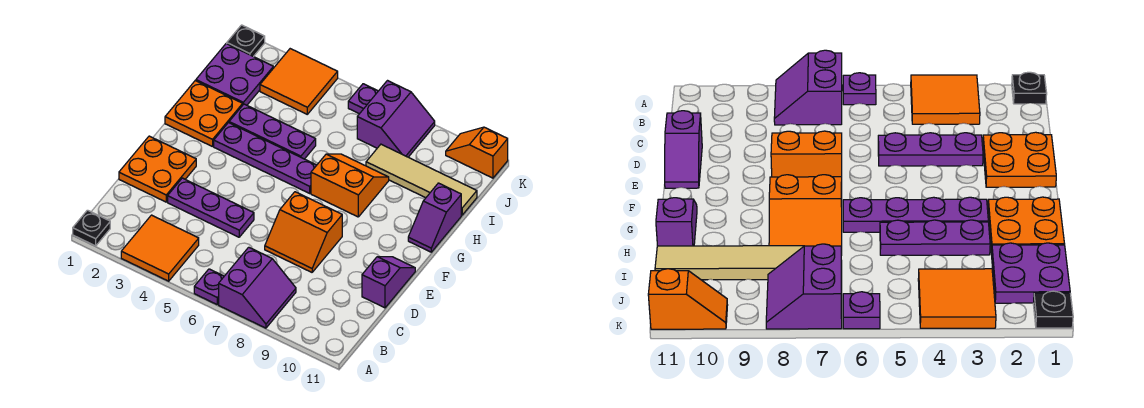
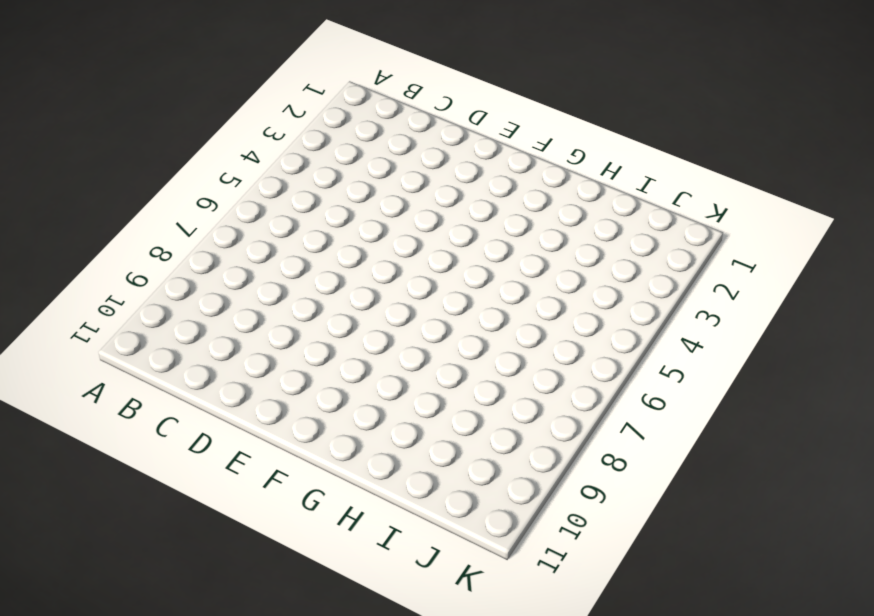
none -> black 1x1 plate [73,210,110,246]
none -> orange 2x2 tile [121,215,199,281]
none -> purple 1x1 plate [194,269,224,304]

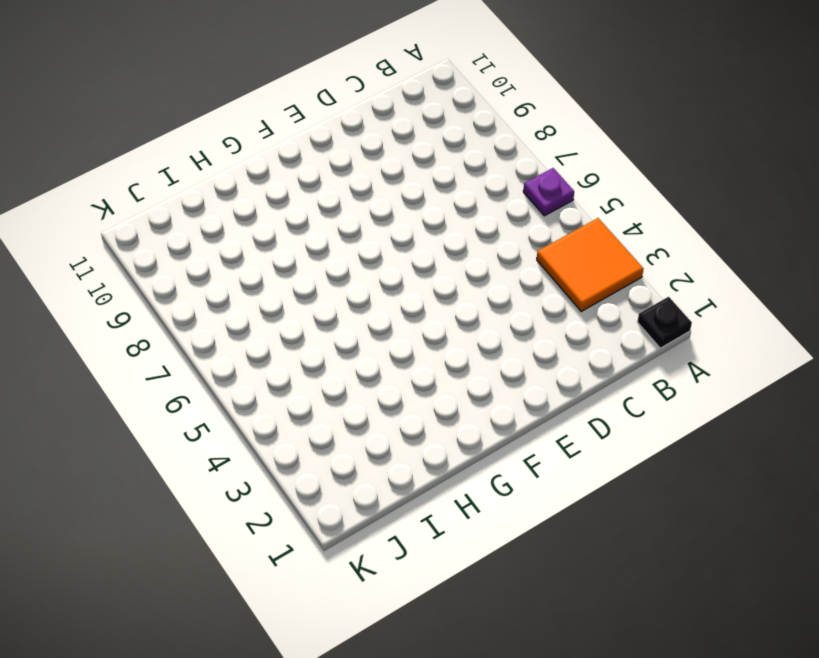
none -> purple 2x2 slope [219,247,296,328]
none -> orange 2x2 plate [119,136,196,202]
none -> purple 1x3 plate [168,178,254,237]

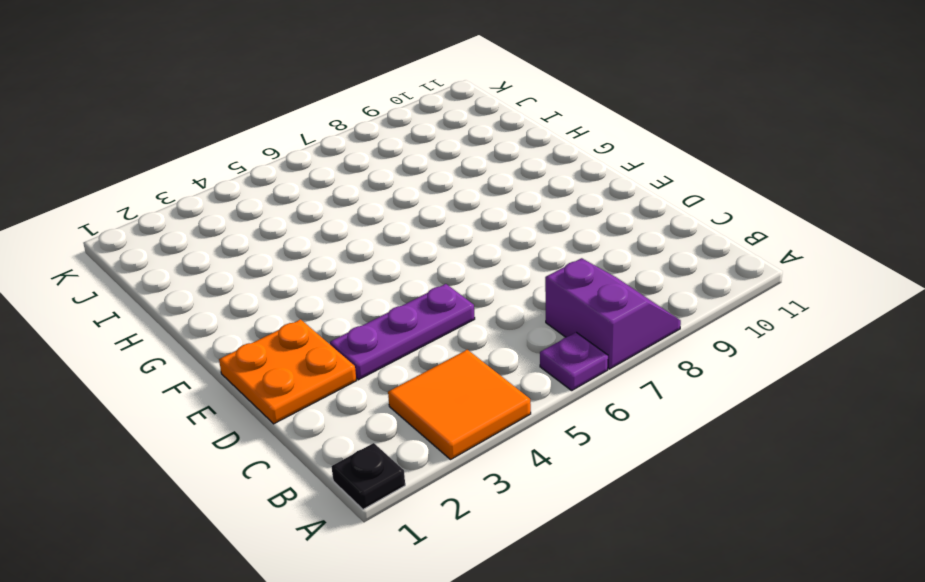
none -> orange 2x2 slope [265,192,342,272]
none -> purple 1x2 slope [362,257,415,308]
none -> orange 2x2 plate [165,81,243,147]

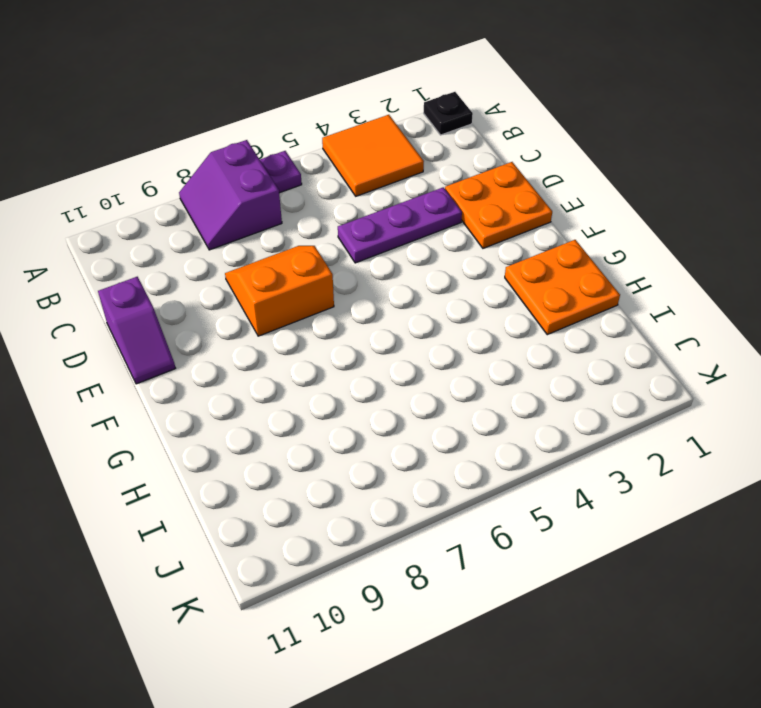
none -> purple 1x4 plate [214,123,317,193]
none -> orange 2x2 slope [311,154,389,217]
none -> purple 1x2 slope [408,183,461,252]

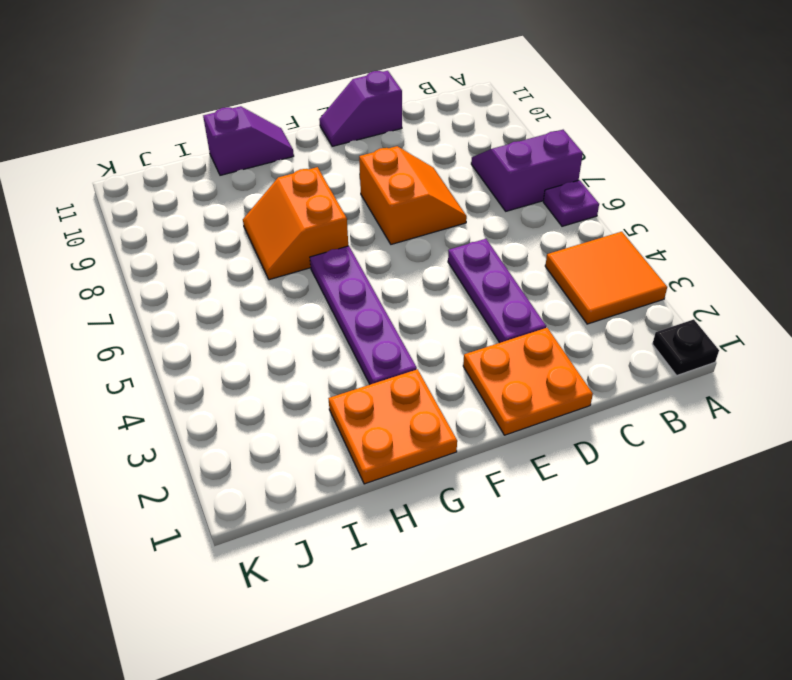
none -> purple 1x3 plate [229,104,316,159]
none -> purple 2x2 plate [196,43,273,105]
none -> tan 1x4 tile [366,144,477,215]

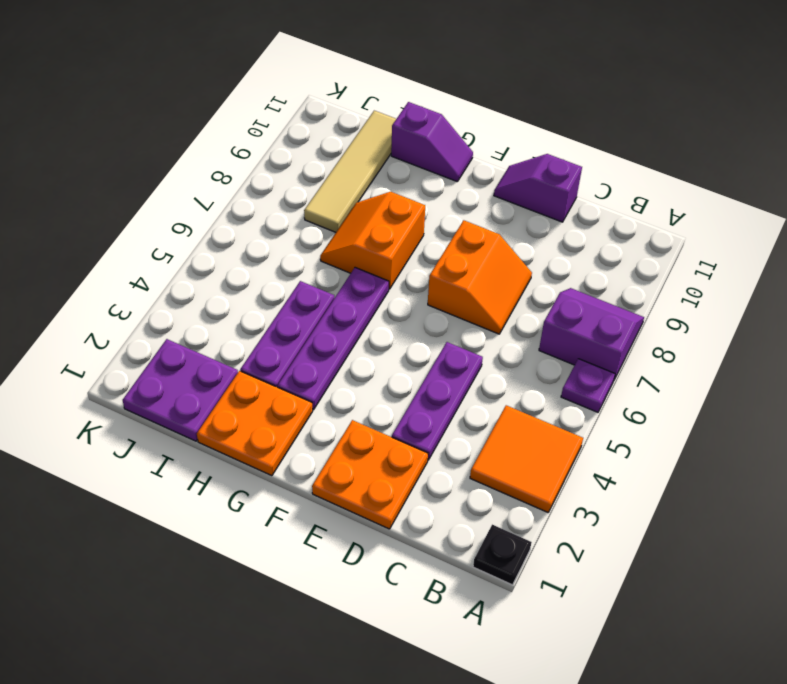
none -> orange 2x2 tile [260,49,338,114]
none -> purple 2x2 slope [357,81,435,157]
none -> black 1x1 plate [227,25,265,57]

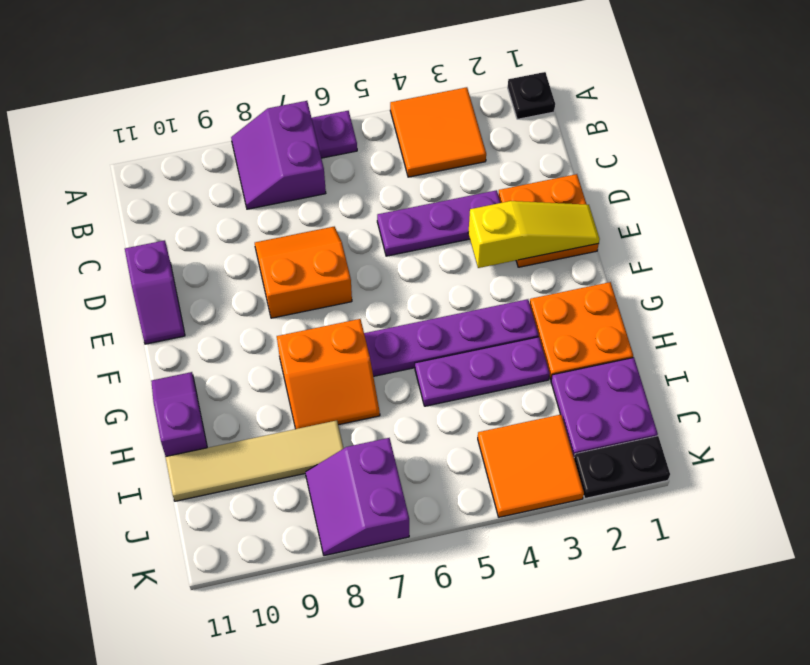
yellow 1x3 slope [468,201,600,268] -> none
black 1x2 plate [574,436,670,498] -> black 1x1 plate [227,25,265,57]
none -> purple 1x1 plate [348,84,378,114]
none -> orange 1x2 slope [446,127,508,178]

